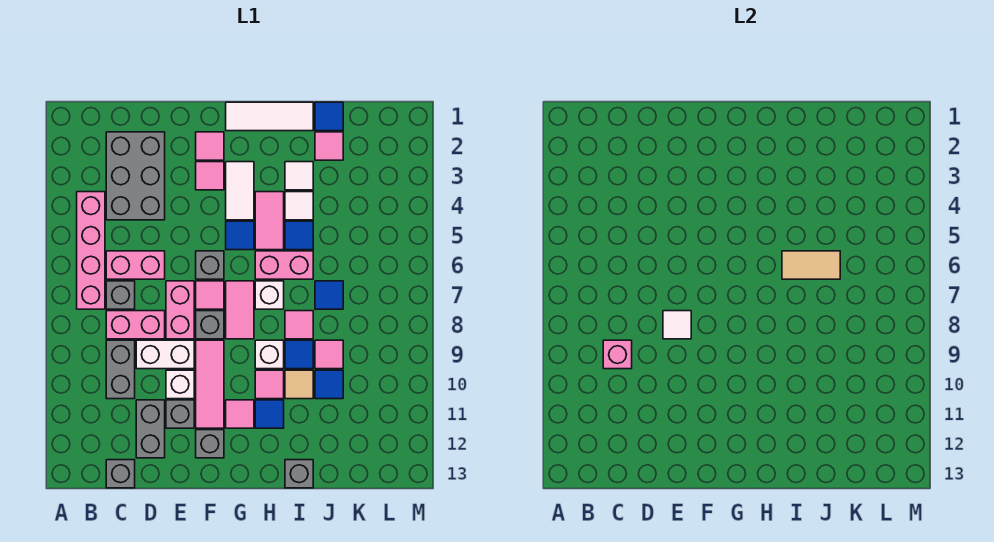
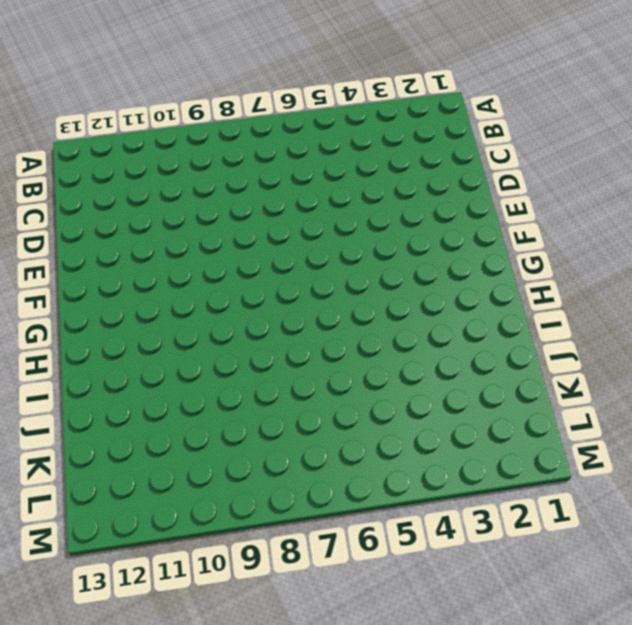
none -> pink 1x4 brick [77,192,105,309]
none -> grey 2x3 brick [106,132,165,220]
none -> pink 1x2 brick [106,251,165,279]
none -> grey 1x1 brick [106,281,135,309]

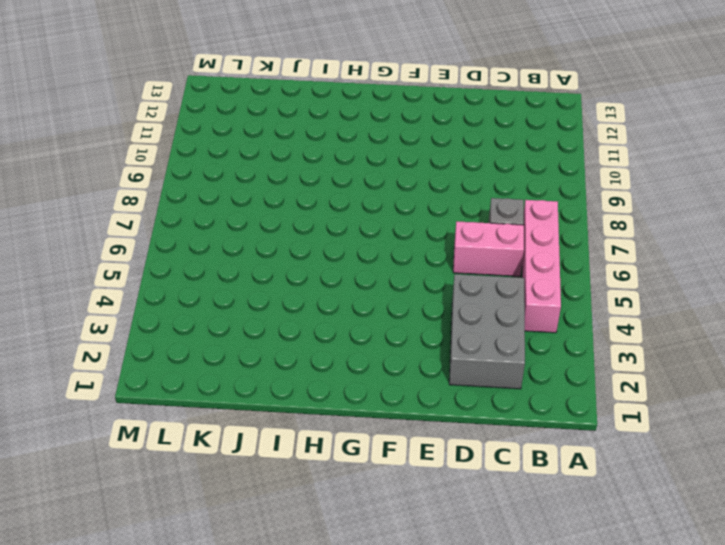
none -> pink 1x2 brick [106,311,165,339]
none -> grey 1x2 brick [106,340,135,399]
none -> grey 1x1 brick [106,460,135,488]
none -> white 1x2 brick [136,340,194,369]

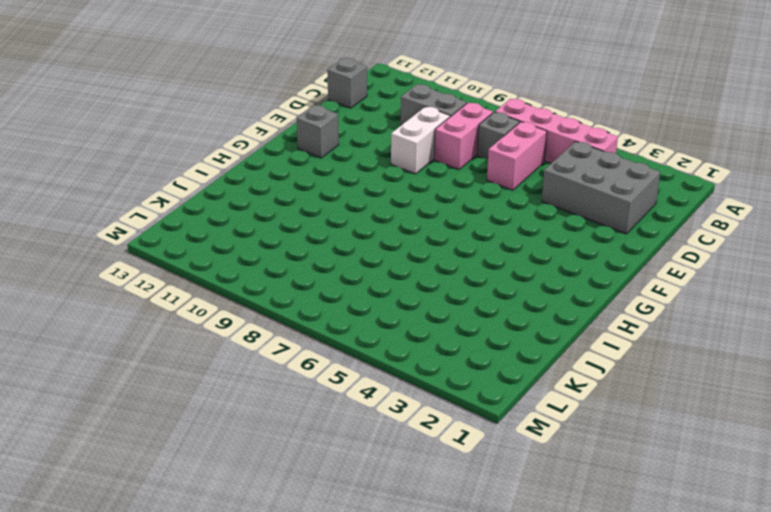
none -> grey 1x2 brick [136,400,165,458]
none -> pink 1x2 brick [166,281,194,339]
none -> white 1x1 brick [166,370,194,399]
none -> grey 1x1 brick [166,400,194,428]

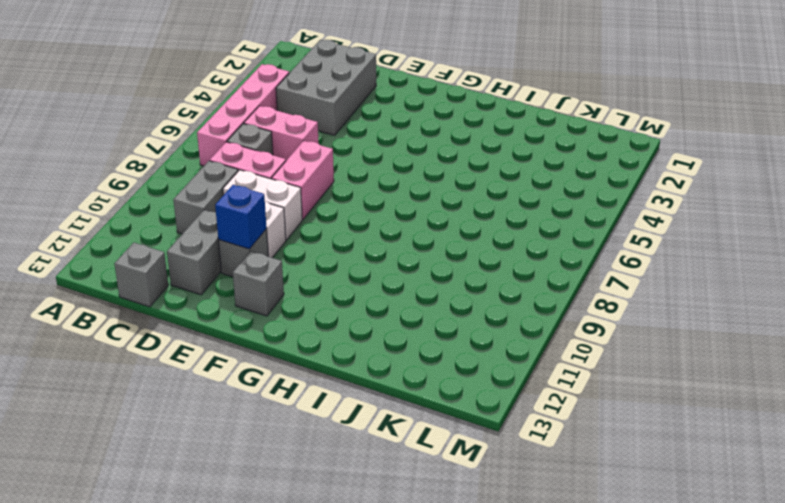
blue 1x1 brick [215,185,267,249] -> none
none -> pink 1x1 tile [196,132,224,160]
none -> pink 1x1 tile [196,162,224,190]
none -> grey 1x1 brick [196,251,224,279]
none -> pink 1x1 tile [196,281,224,309]

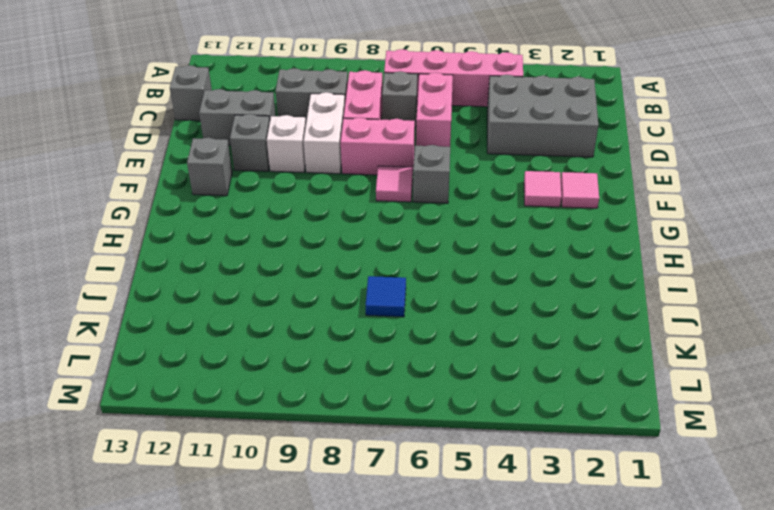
none -> grey 1x1 brick [196,311,224,339]
none -> pink 1x3 tile [196,340,224,428]
none -> white 1x3 tile [226,102,313,131]
none -> white 1x2 tile [226,162,254,220]

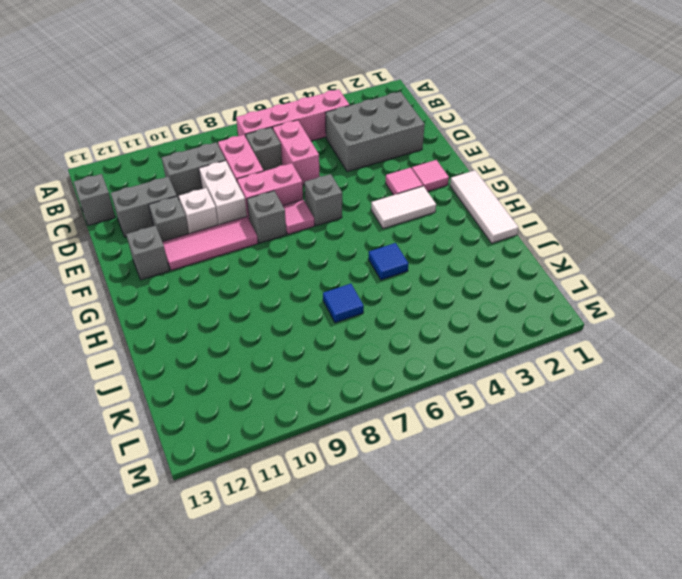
none -> blue 1x1 tile [226,221,254,250]
none -> pink 1x2 tile [226,281,254,339]
none -> pink 1x1 tile [226,400,254,428]
none -> pink 1x2 tile [255,192,284,250]

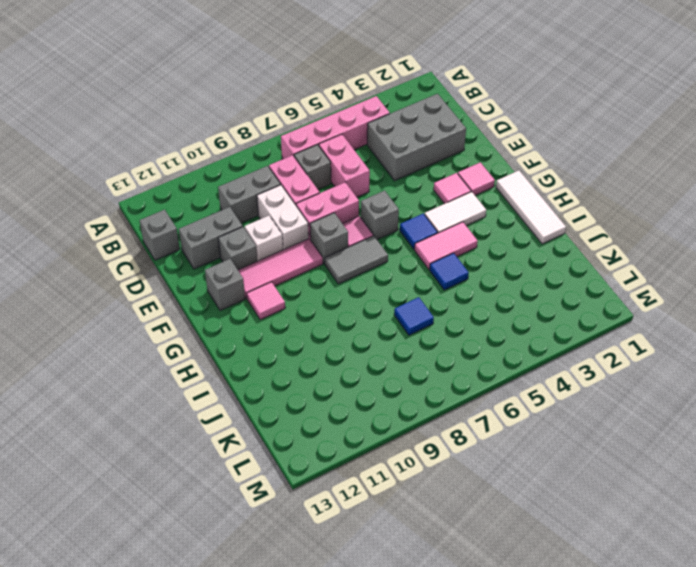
grey 1x2 tile [325,236,388,284] -> pink 1x2 tile [226,281,254,339]
none -> pink 1x2 brick [255,251,313,279]
none -> white 1x1 brick [255,281,284,309]
none -> white 1x1 brick [255,340,284,369]
none -> pink 1x1 tile [255,370,284,399]

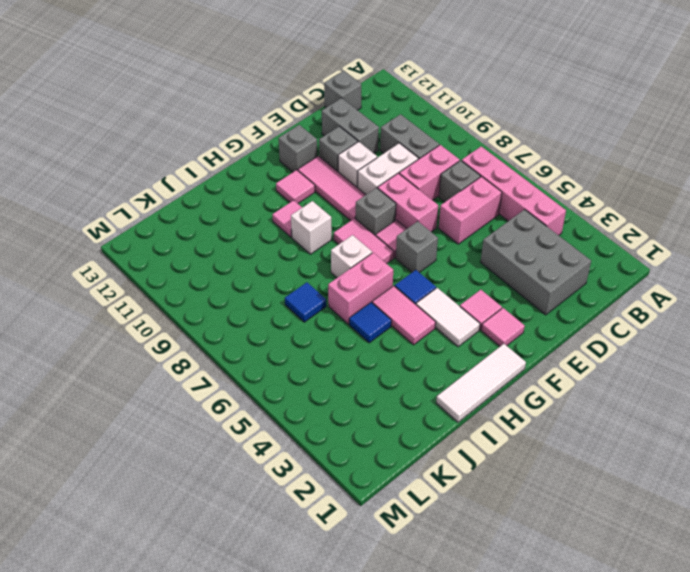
none -> blue 1x1 tile [255,400,284,428]
none -> white 1x1 tile [285,162,313,190]
none -> white 1x1 tile [285,192,313,220]
none -> pink 1x1 tile [285,311,313,339]

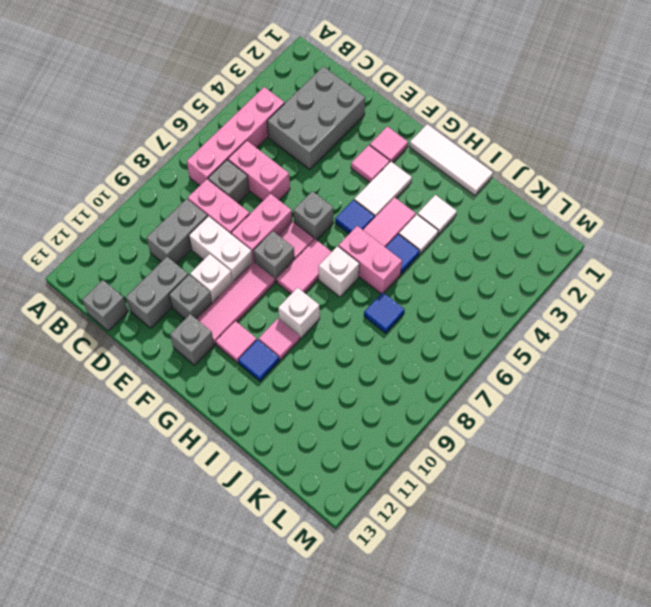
none -> pink 1x1 tile [285,311,313,339]
none -> blue 1x1 tile [285,340,313,369]
none -> tan 1x1 tile [285,370,313,399]
none -> grey 1x1 brick [285,460,313,488]

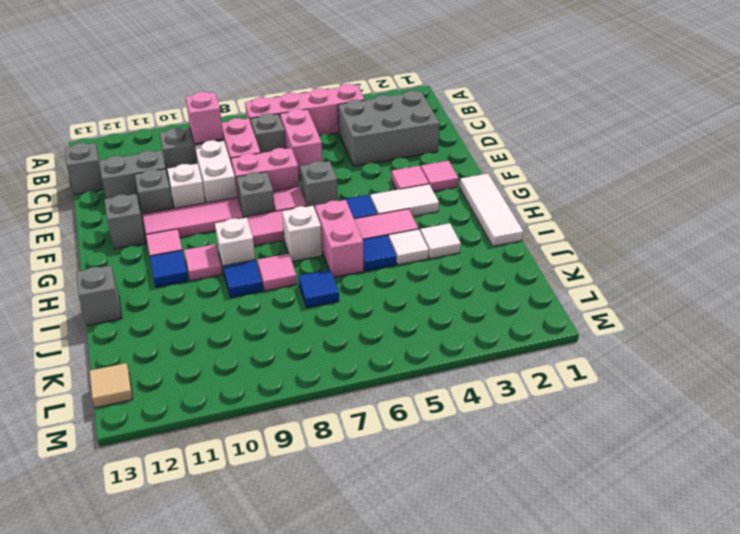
tan 1x1 tile [90,363,133,408] -> tan 1x1 tile moved to [285,370,313,399]
none -> blue 1x1 tile [315,102,343,131]
none -> pink 1x1 tile [315,132,343,160]
none -> pink 1x1 tile [315,340,343,369]
none -> blue 1x1 tile [315,370,343,399]

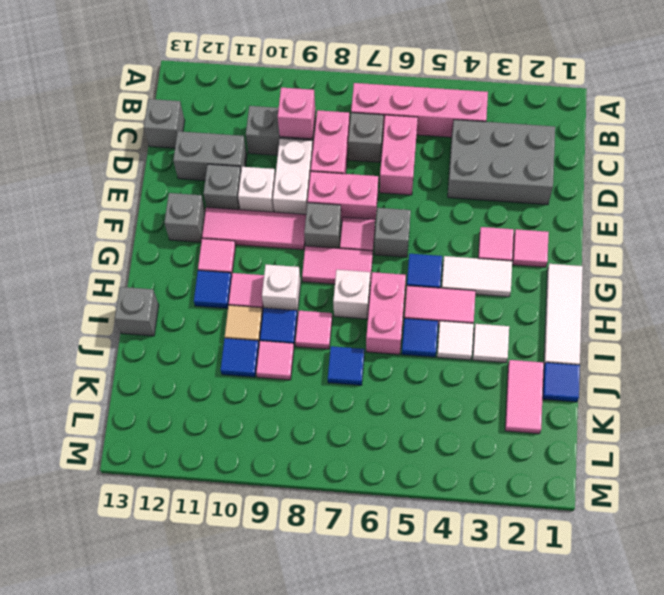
pink 1x2 tile [505,360,544,434] -> pink 1x1 tile [315,132,343,160]
none -> white 1x1 tile [663,311,691,339]
none -> tan 1x2 tile [782,251,840,279]

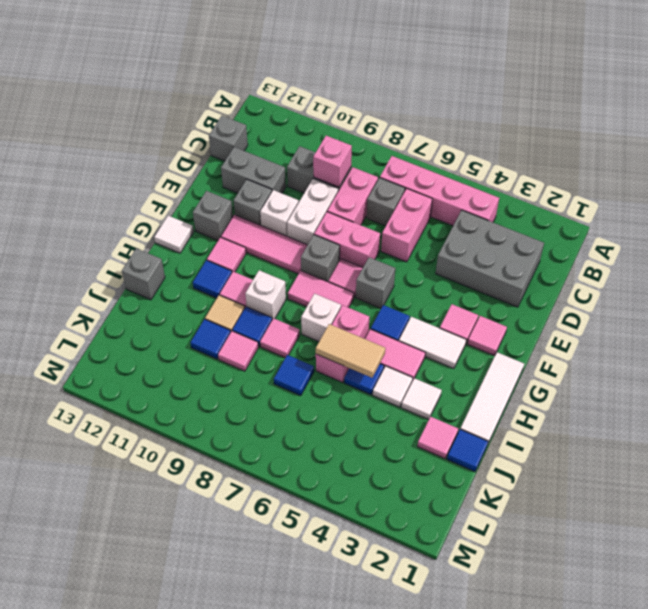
white 1x1 tile [154,216,194,253] -> white 1x1 tile moved to [663,311,691,339]
tan 1x2 tile [316,324,385,378] -> tan 1x2 tile turned to [782,251,840,279]

